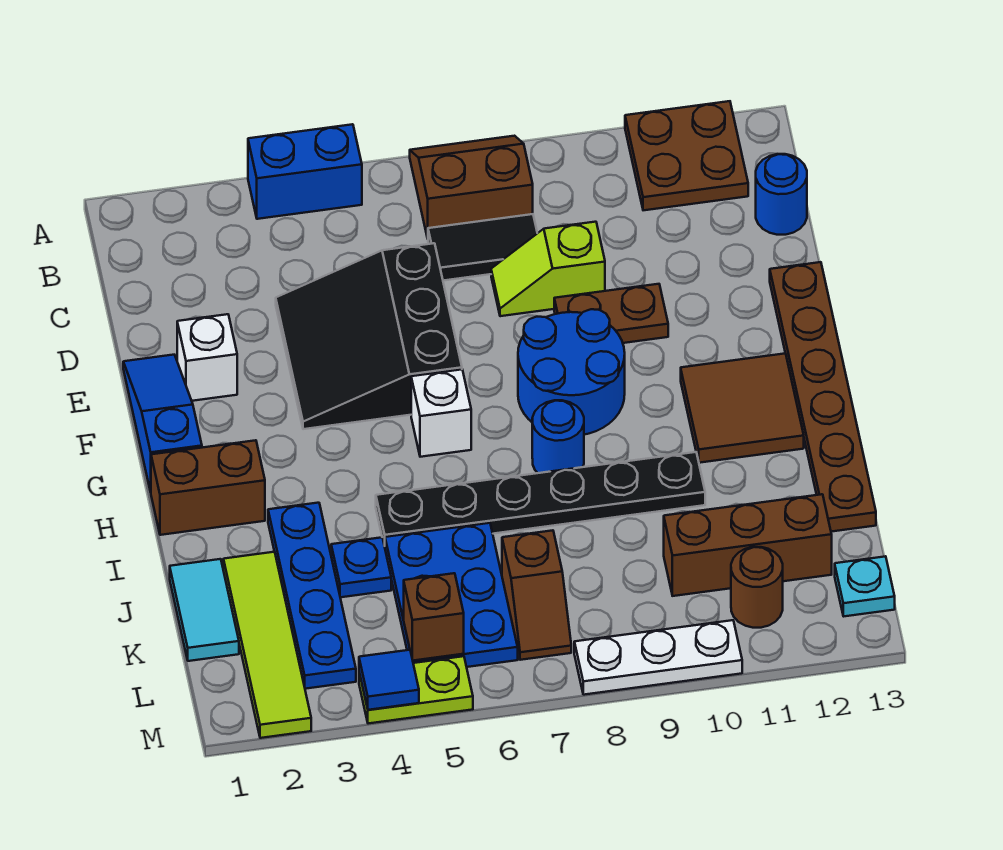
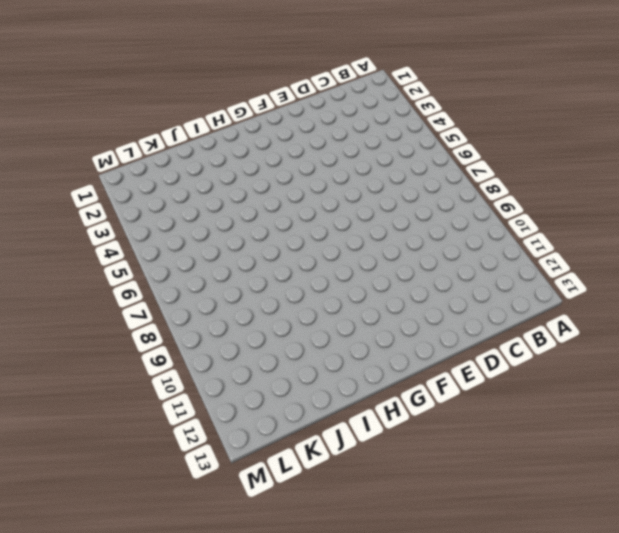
none -> blue 1x2 brick [248,124,362,219]
none -> brown 2x2 slope [410,136,533,239]
none -> brown 2x2 plate [625,101,748,210]
none -> black 1x2 tile [428,214,537,281]

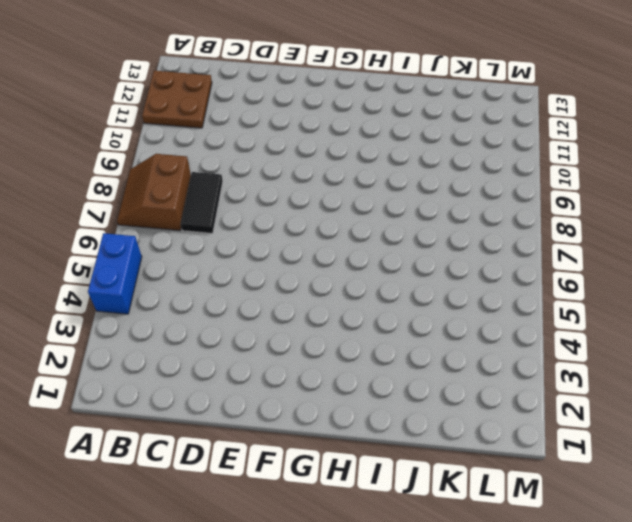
none -> blue 1x1 round brick [756,154,807,235]
none -> black 3x3 slope [276,243,462,429]
none -> lime 1x2 slope [491,222,605,316]
none -> blue 1x3 slope [123,355,202,492]

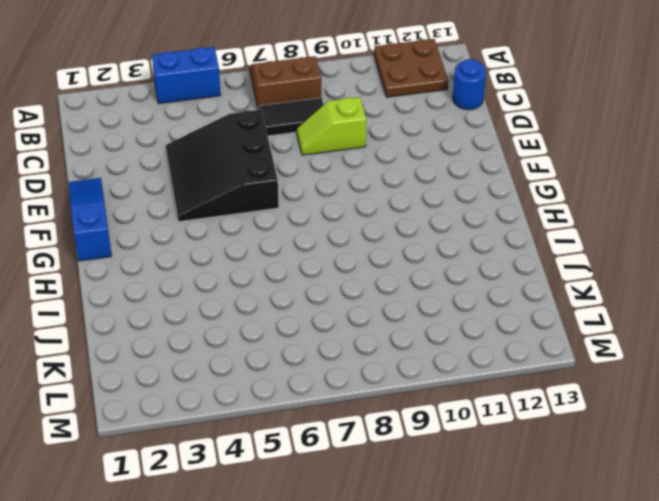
none -> white 1x1 brick [177,314,237,401]
none -> brown 1x2 plate [554,284,668,343]
none -> brown 1x6 plate [770,262,876,532]
none -> blue 2x2 round brick [518,309,625,435]

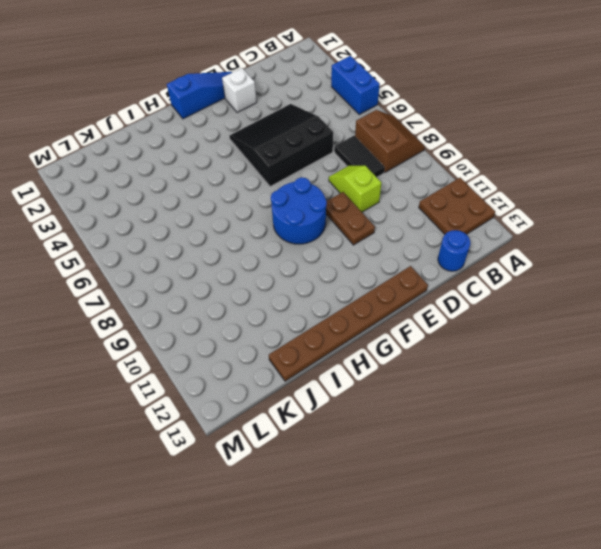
none -> white 1x1 brick [411,370,471,457]
none -> brown 2x2 tile [681,353,804,463]
none -> brown 1x2 brick [151,440,265,535]
none -> blue 1x1 round brick [532,400,584,473]

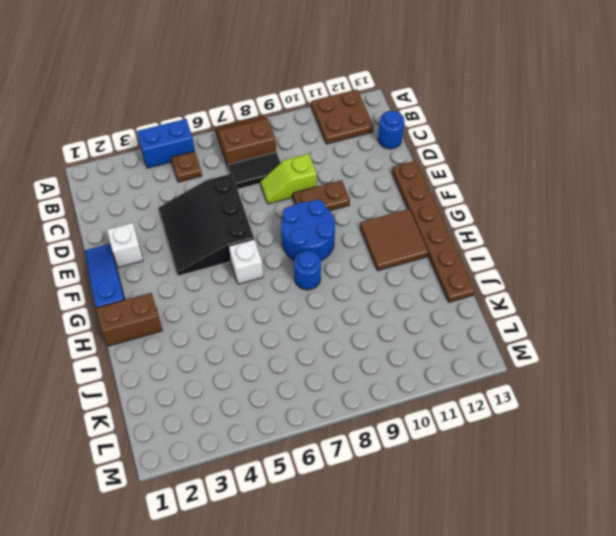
brown 1x1 plate [171,151,202,182] -> none
none -> blue 1x4 plate [268,503,356,689]
none -> black 1x6 plate [376,452,705,546]
none -> cyan 1x2 tile [170,559,239,661]
none -> lime 1x4 tile [223,552,311,738]

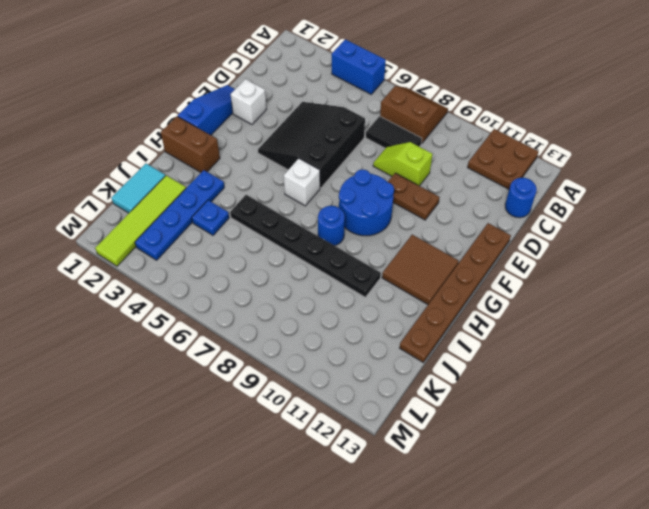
none -> blue 2x3 plate [385,523,518,667]
none -> brown 1x2 slope [502,530,571,660]
none -> brown 1x3 brick [664,494,832,596]
none -> brown 1x1 round brick [731,547,783,628]

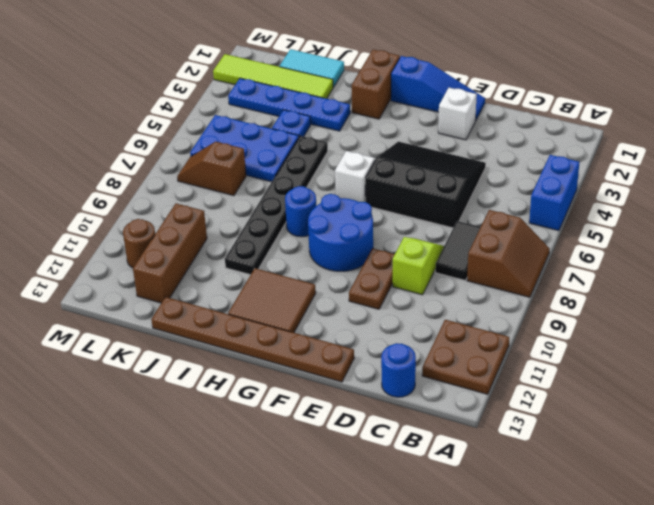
none -> cyan 1x1 plate [835,556,895,616]
none -> lime 1x2 plate [359,656,473,724]
none -> white 1x3 plate [574,620,742,695]
none -> brown 1x1 brick [404,573,464,661]

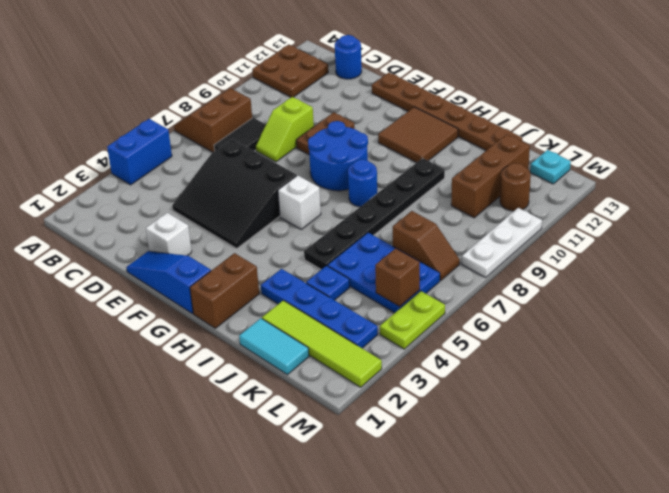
none -> blue 1x1 tile [359,650,419,710]

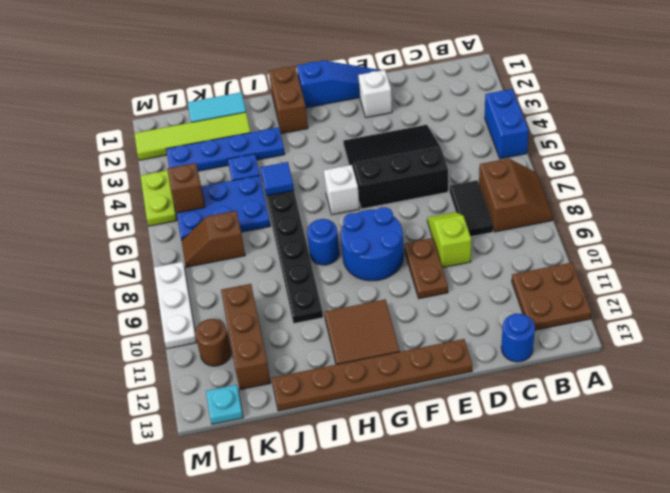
blue 1x1 tile [260,162,294,196] -> blue 1x1 tile moved to [359,650,419,710]

